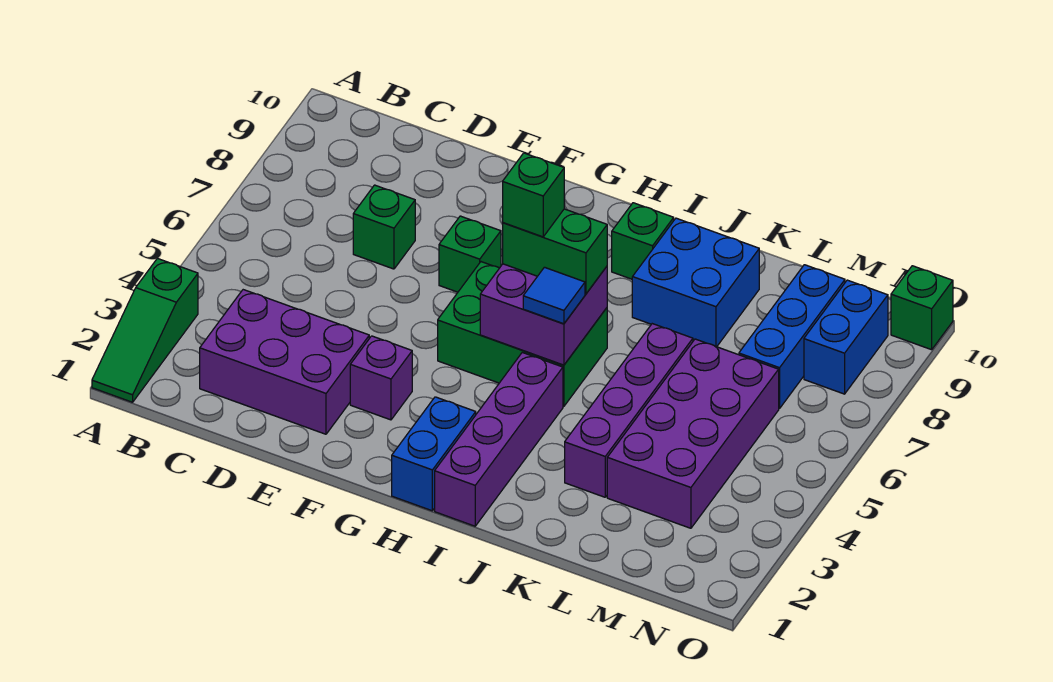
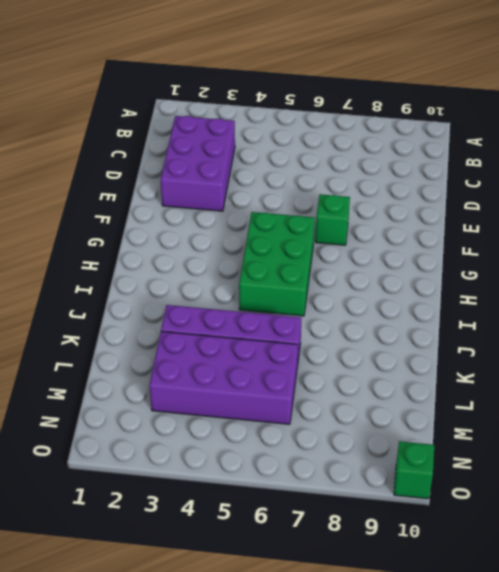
none -> green 1x3 slope [92,259,198,402]
none -> green 1x1 brick [353,185,415,269]
none -> purple 1x1 brick [350,336,412,420]

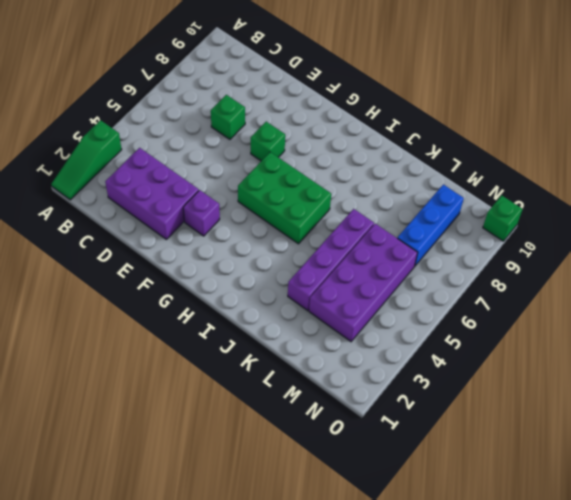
none -> blue 1x2 brick [392,397,476,511]
none -> purple 1x4 brick [435,353,563,526]
none -> green 1x1 brick [612,203,674,279]

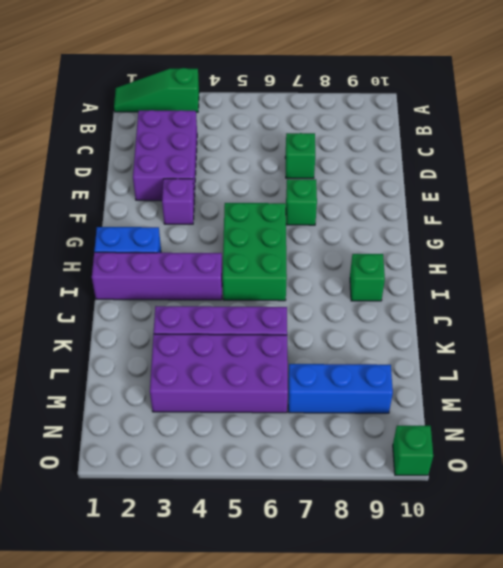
none -> blue 2x2 brick [632,218,759,347]
none -> blue 1x2 brick [804,280,888,394]
none -> purple 2x2 brick [480,264,607,365]

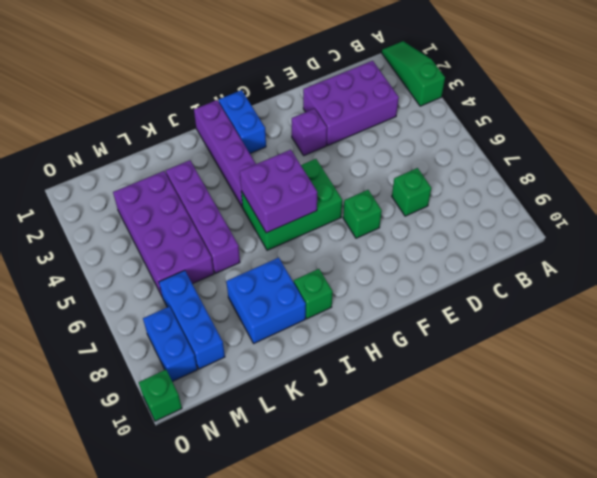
none -> green 1x2 brick [503,209,607,294]
none -> blue 1x1 tile [523,267,585,324]
none -> green 1x1 brick [503,153,564,237]

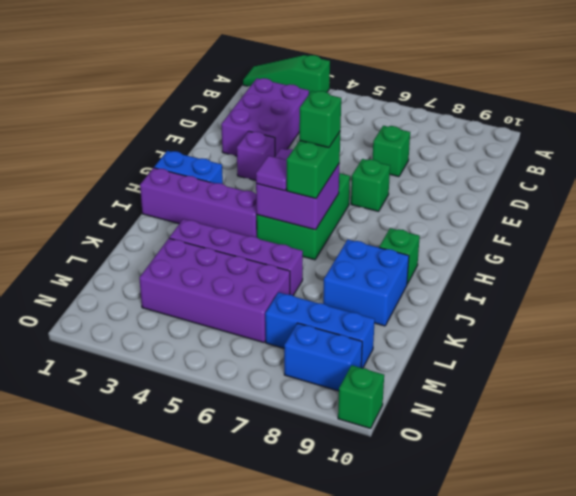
purple 1x1 tile [256,156,287,191] -> blue 1x1 tile [523,267,585,324]

